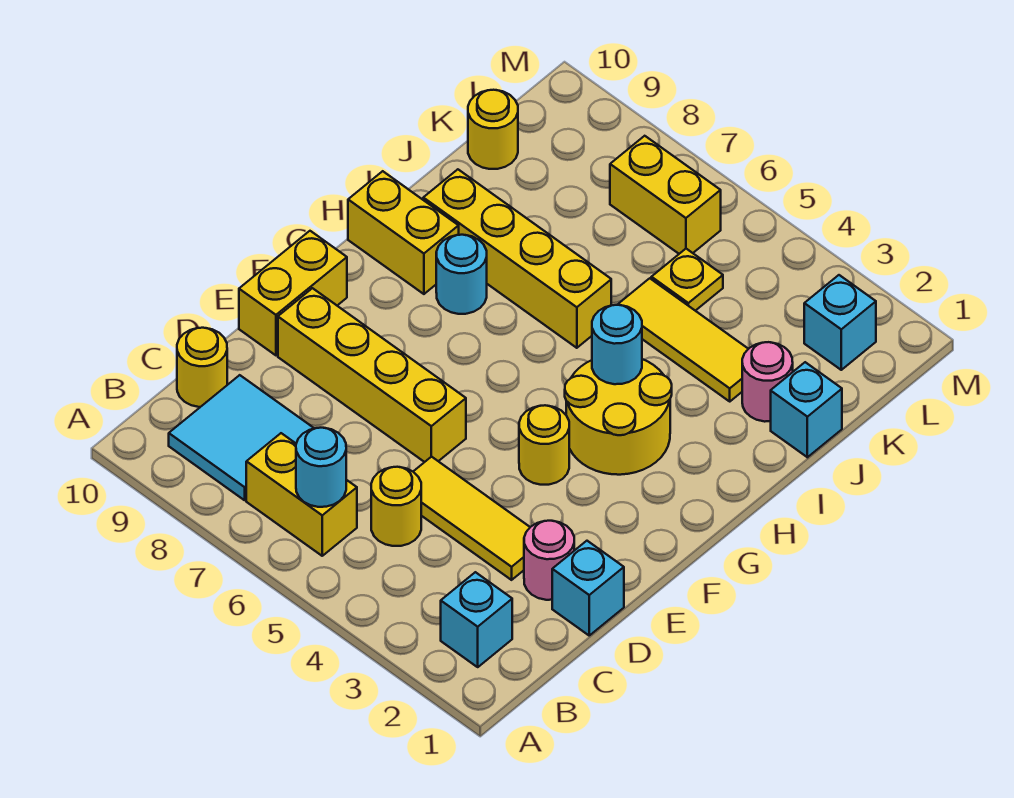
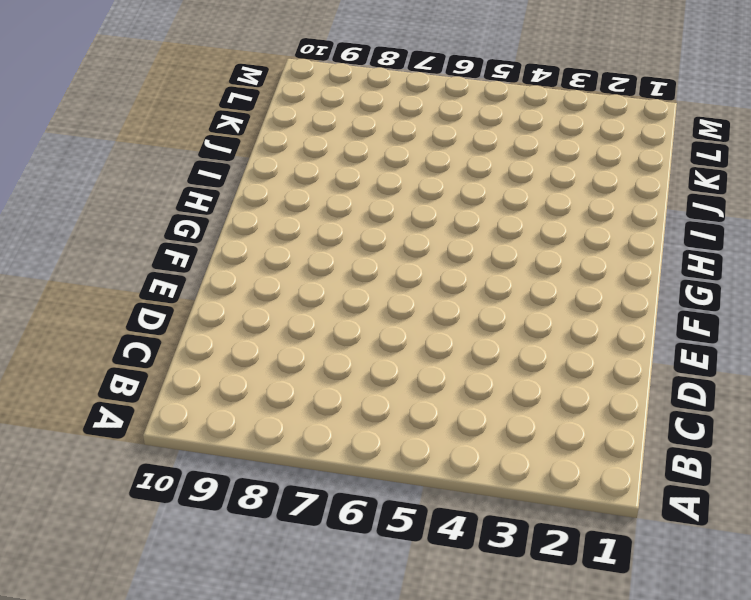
none -> cyan 1x1 brick [441,572,512,667]
none -> yellow 1x2 brick [246,433,357,556]
none -> cyan 2x2 tile [169,375,314,500]

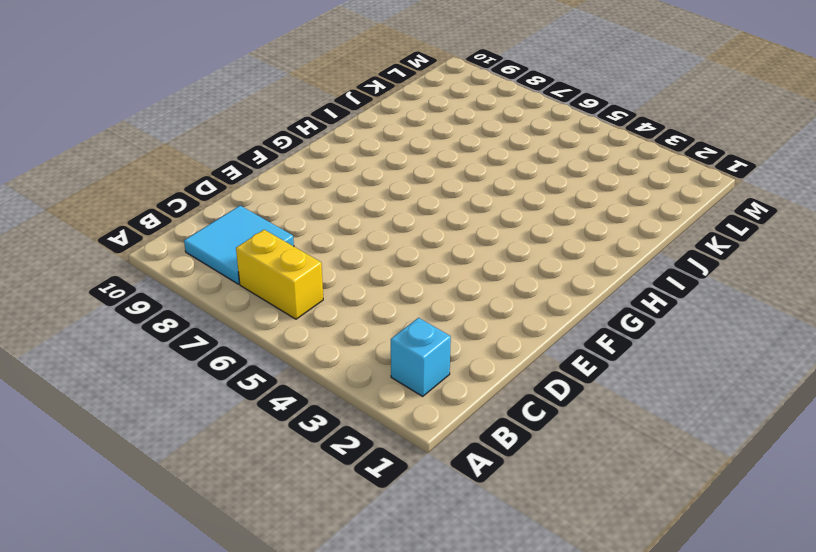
none -> yellow 1x1 round brick [371,467,421,546]
none -> yellow 1x1 round brick [177,328,227,407]
none -> cyan 1x1 brick [552,541,624,635]

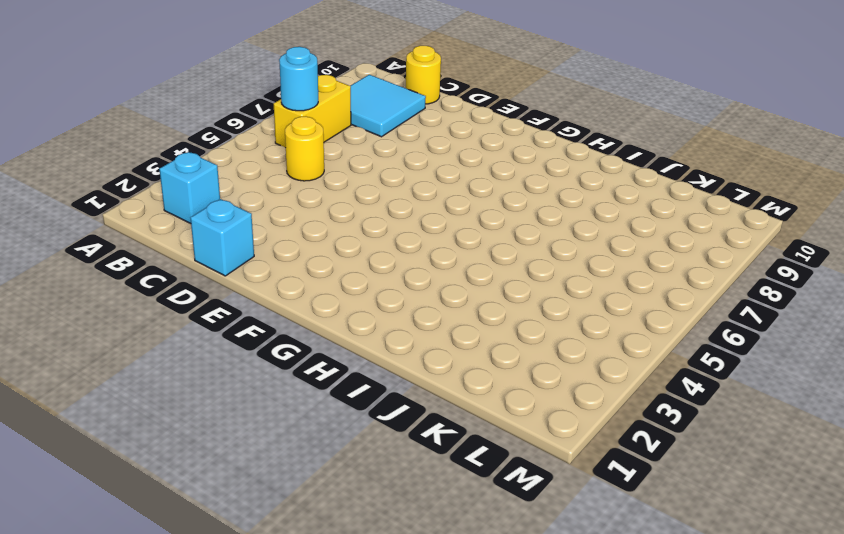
none -> pink 1x1 round brick [524,521,574,600]
none -> yellow 1x3 tile [413,457,530,580]
none -> yellow 1x4 brick [278,288,466,462]

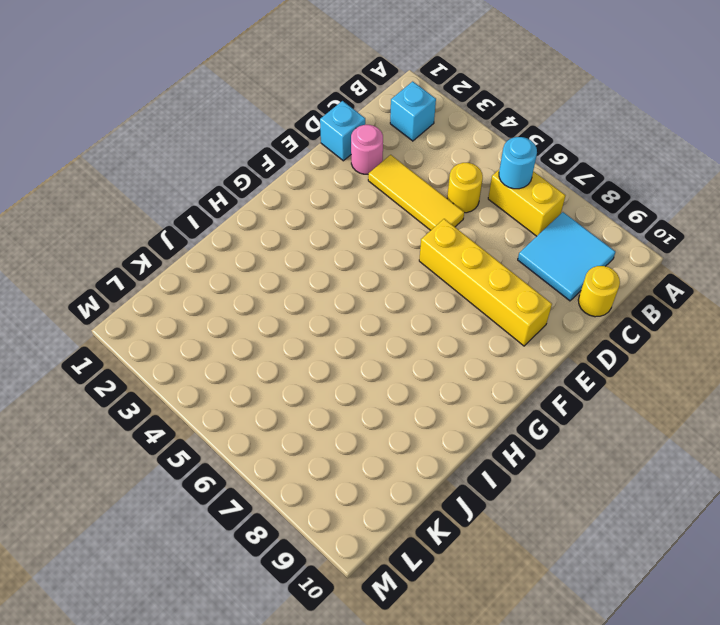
none -> yellow 1x2 brick [239,231,347,355]
none -> yellow 1x1 round brick [519,405,569,485]
none -> yellow 2x2 round brick [565,359,672,475]

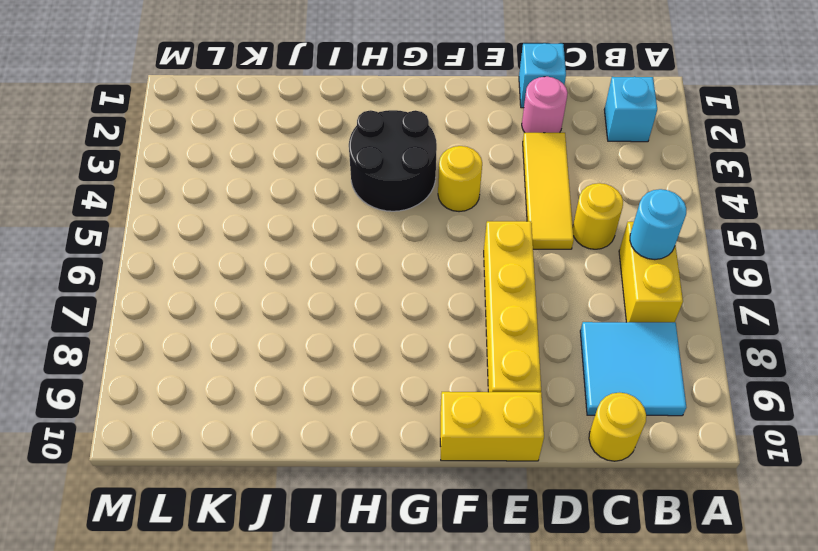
black 2x2 round brick [349,110,437,211] -> yellow 2x2 round brick [565,359,672,475]
none -> cyan 1x1 round brick [436,235,487,314]
none -> yellow 1x2 brick [348,171,459,294]
none -> yellow 1x4 brick [423,169,611,348]

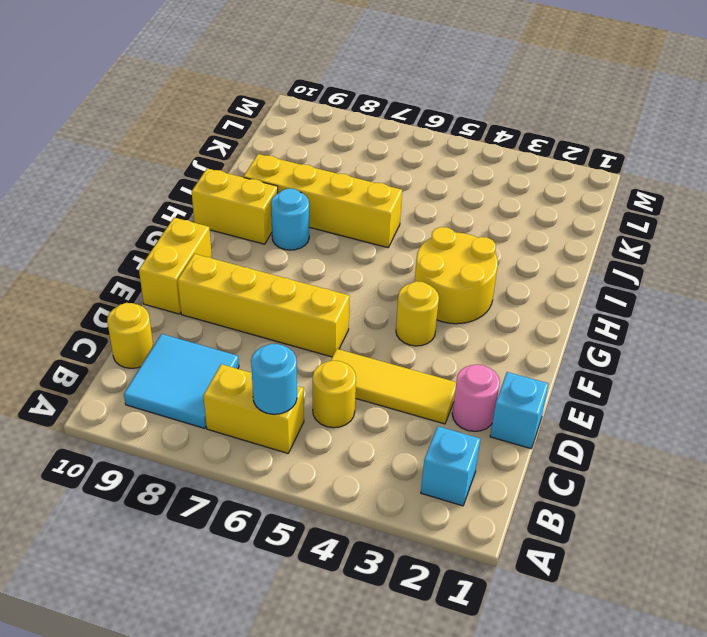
none -> cyan 1x1 brick [771,362,842,457]
none -> pink 1x1 round brick [742,342,793,422]
none -> yellow 1x3 tile [617,278,748,401]

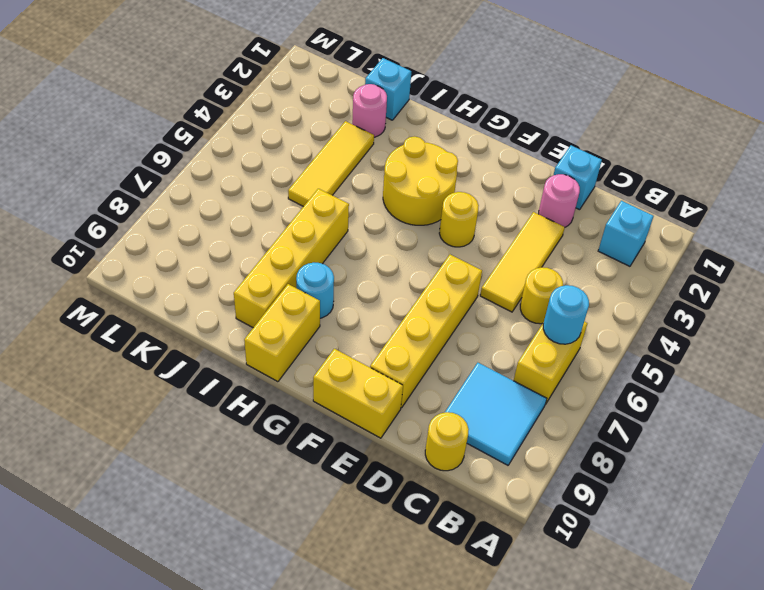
none -> yellow 1x1 plate [651,249,723,311]
none -> yellow 1x1 round brick [468,90,518,169]
none -> cyan 1x1 brick [804,275,876,370]

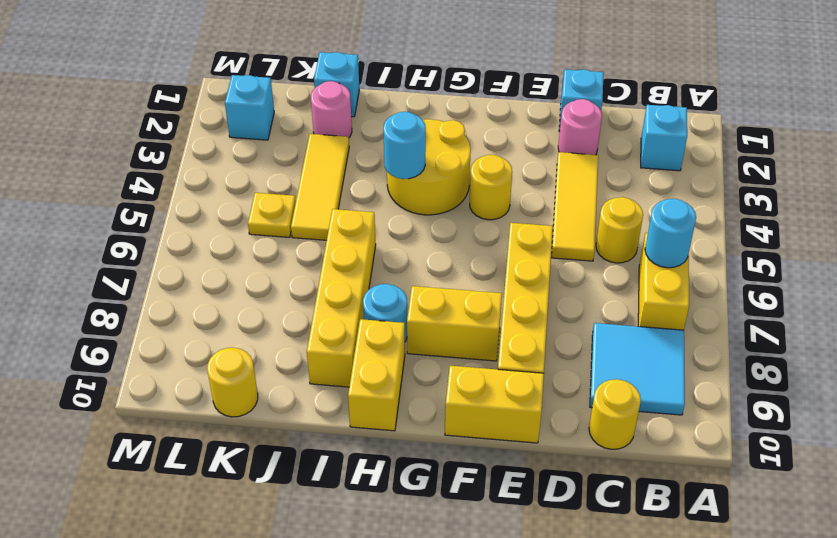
yellow 1x2 brick [407,286,502,361] -> yellow 1x2 brick turned to [610,136,721,254]

